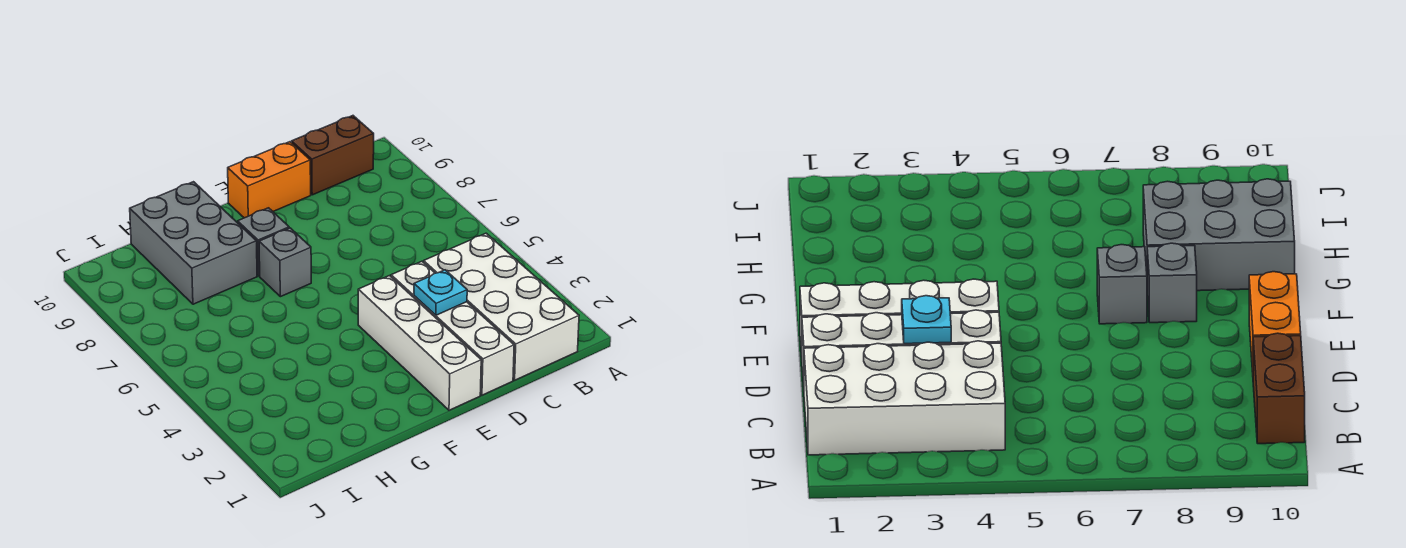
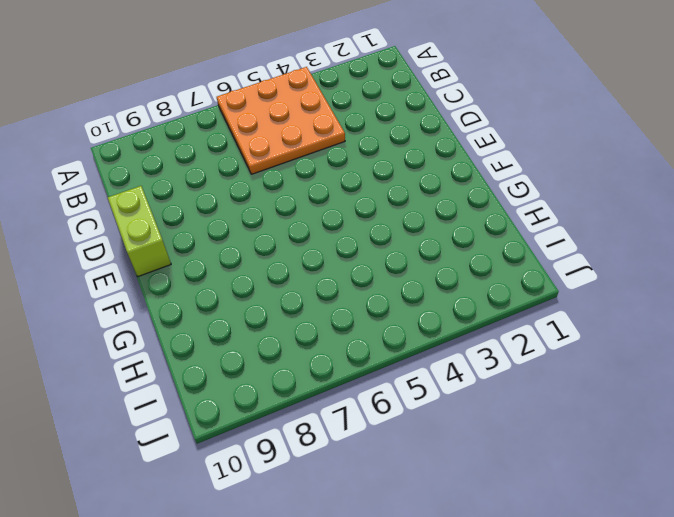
orange 3x3 plate [217,67,345,174] -> white 2x4 brick [424,233,579,380]
lime 1x2 brick [108,186,171,276] -> orange 1x2 brick [228,142,311,218]
none -> brown 1x2 brick [292,116,374,195]
none -> white 1x4 brick [391,261,514,395]

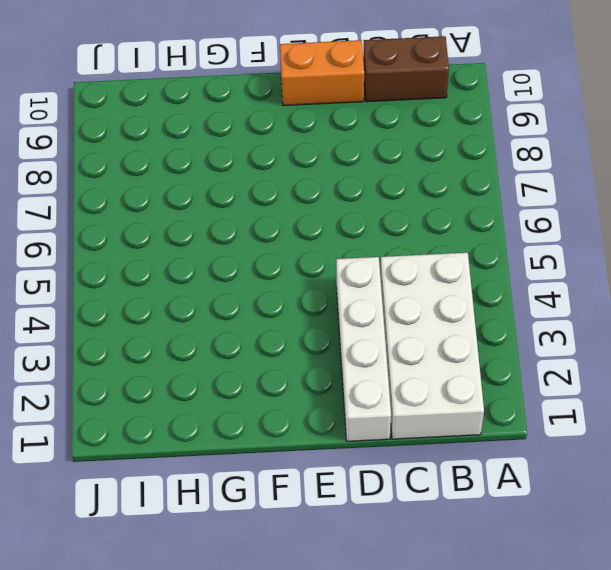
none -> white 1x4 brick [358,276,481,410]
none -> grey 1x1 brick [259,228,311,297]

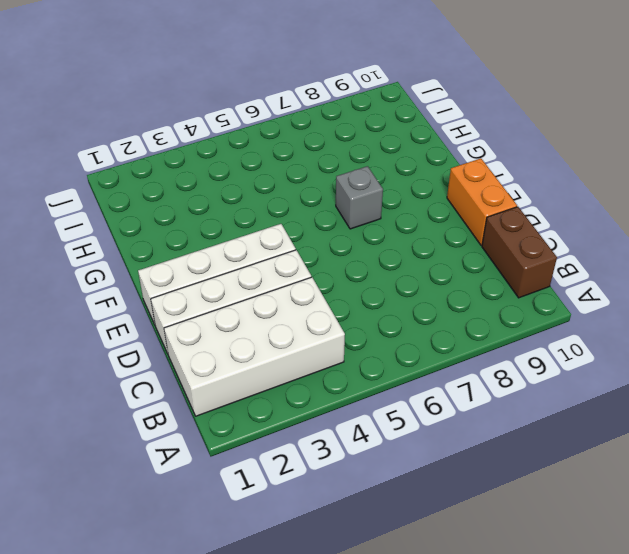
none -> grey 1x1 brick [238,208,289,276]
none -> grey 2x3 brick [130,182,257,304]

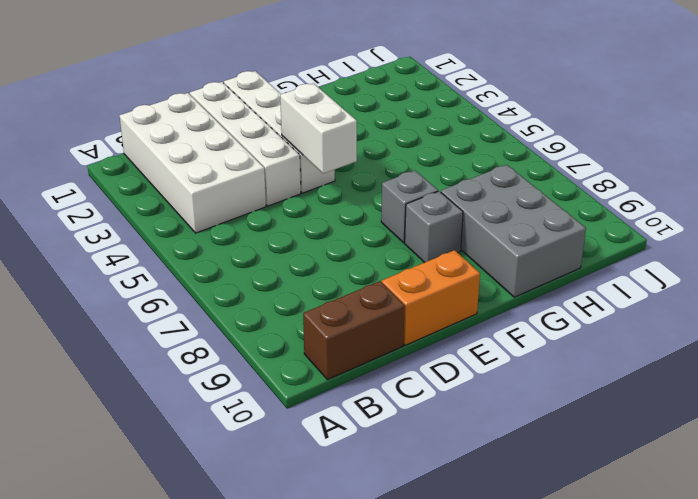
white 1x2 brick [280,83,357,174] -> none
none -> cyan 1x1 plate [414,270,467,315]

